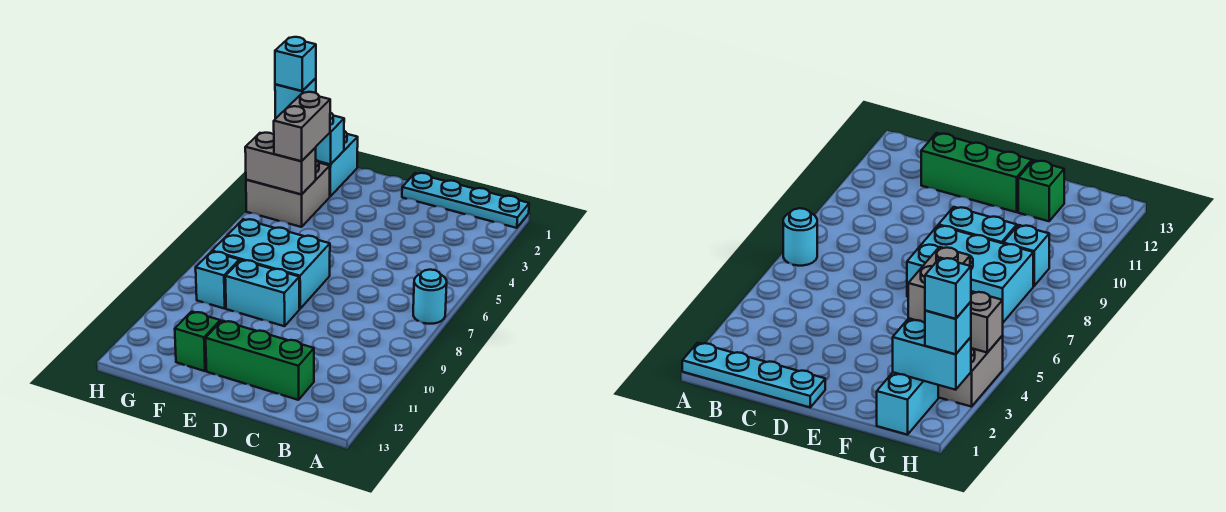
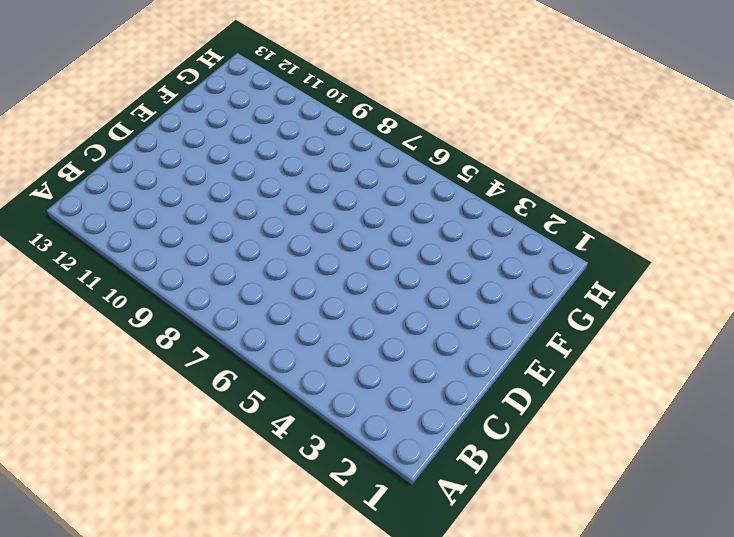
none -> cyan 1x4 plate [402,173,529,228]
none -> cyan 1x1 round brick [413,270,447,324]
none -> green 1x3 brick [206,321,314,400]

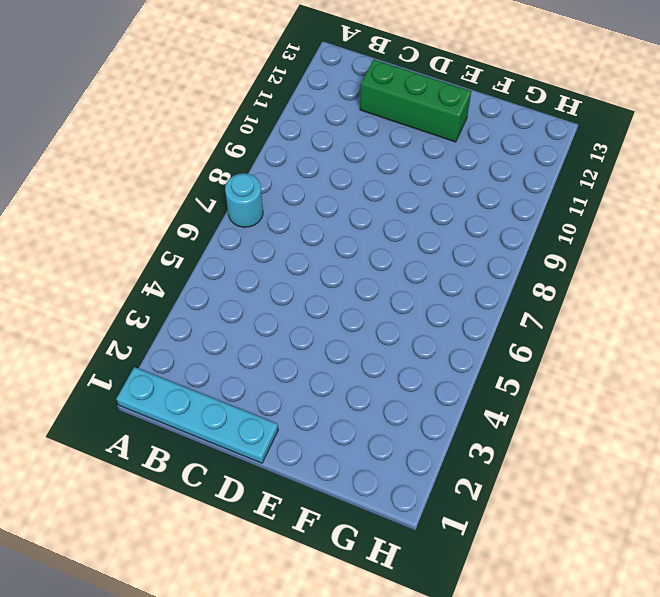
none -> cyan 2x3 brick [212,219,330,309]
none -> cyan 1x2 brick [225,260,299,326]
none -> green 1x1 brick [175,312,220,371]

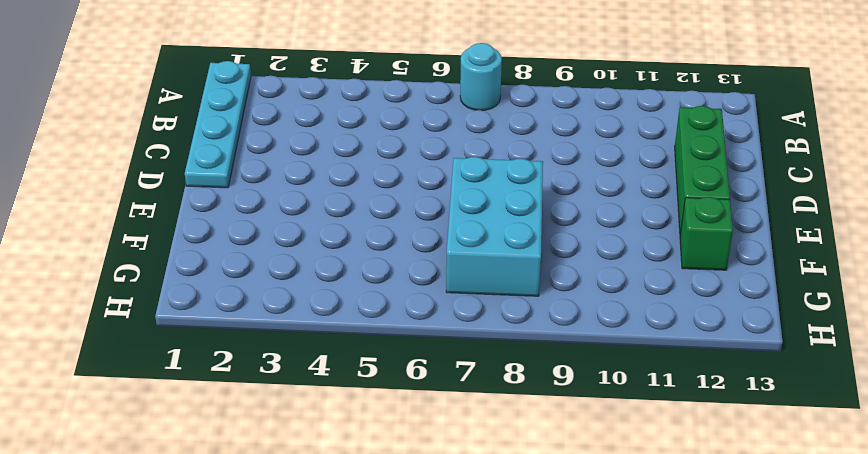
none -> cyan 1x2 brick [225,260,299,326]
none -> cyan 1x2 brick [318,131,358,196]
none -> grey 2x2 brick [246,160,330,227]

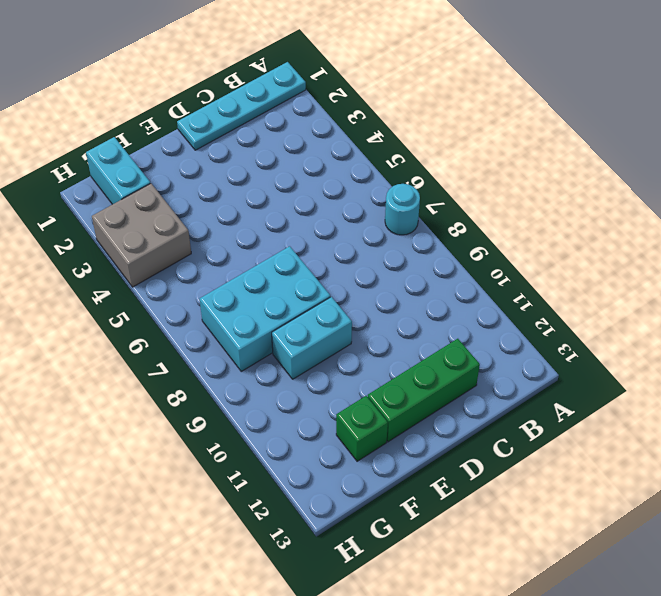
none -> cyan 1x1 brick [196,252,239,309]
none -> cyan 1x2 brick [275,113,344,165]
none -> grey 1x2 brick [245,133,316,195]

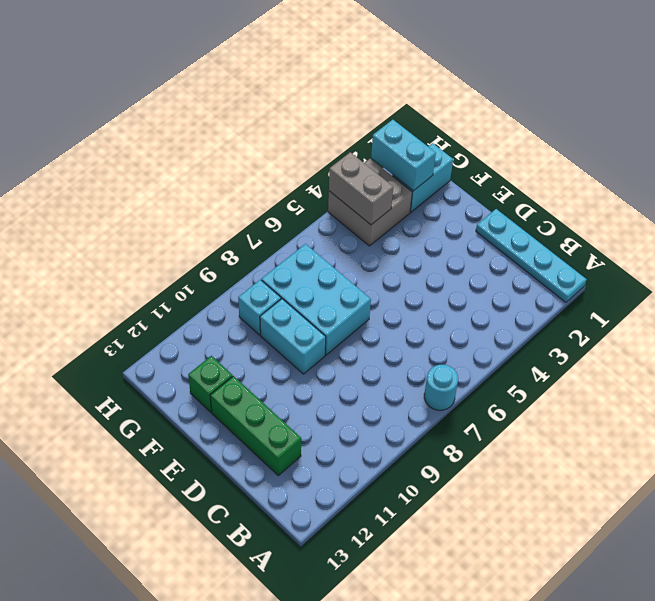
none -> grey 1x2 brick [274,92,330,161]
none -> cyan 1x1 brick [275,78,316,118]
none -> cyan 1x1 brick [275,37,316,91]

